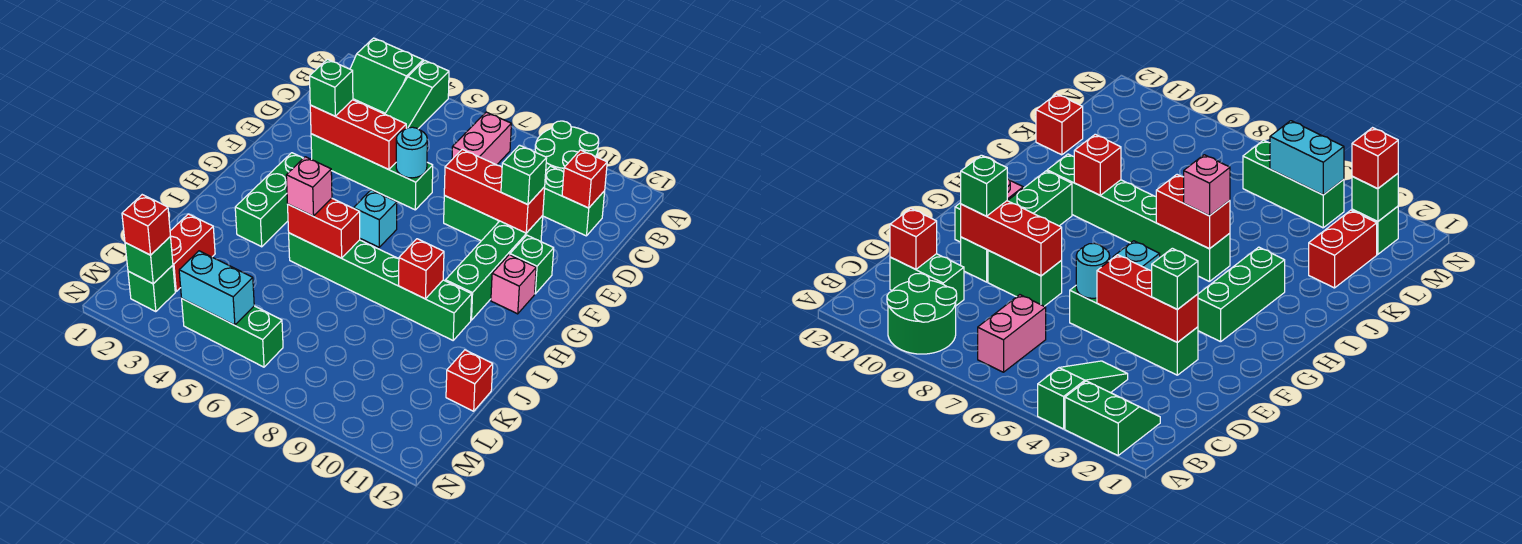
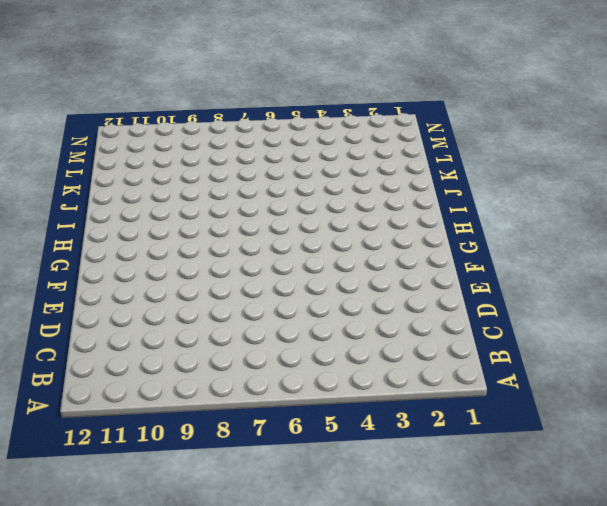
none -> green 2x2 slope [350,38,423,114]
none -> green 1x3 slope [385,60,449,129]
none -> green 2x2 round brick [535,121,599,172]

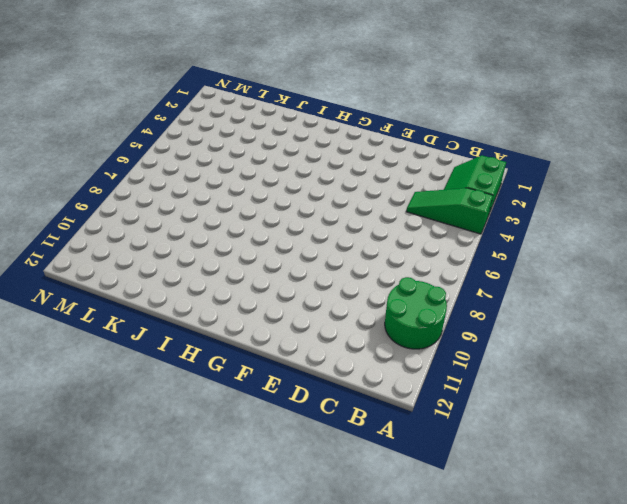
none -> pink 1x2 brick [452,112,511,165]
none -> green 1x2 brick [542,166,605,236]
none -> green 1x4 brick [311,134,433,210]

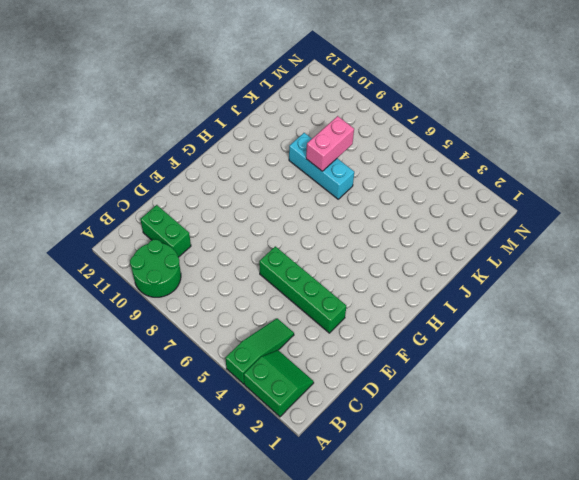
cyan 1x3 brick [289,133,354,199] -> none
pink 1x2 brick [306,116,354,171] -> pink 1x2 brick moved to [452,112,511,165]
none -> green 1x2 brick [444,196,499,241]
none -> green 1x4 brick [445,216,543,320]
none -> green 1x1 brick [510,235,554,294]

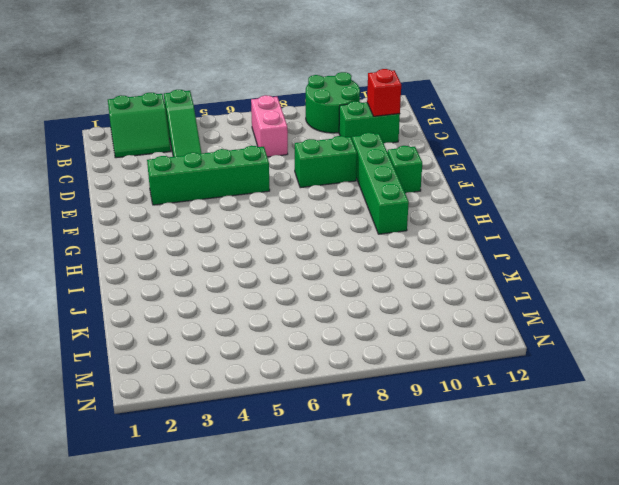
none -> green 1x3 brick [235,153,303,247]
none -> cyan 1x1 brick [354,190,397,247]
none -> pink 1x1 brick [491,255,536,314]

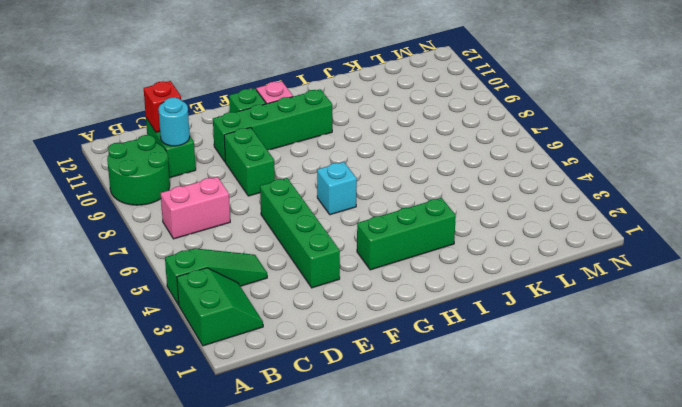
cyan 1x1 round brick [159,98,190,146] -> cyan 1x1 round brick moved to [396,127,427,178]
none -> green 1x6 brick [289,233,472,340]
none -> red 1x2 brick [170,214,215,291]
none -> red 1x1 brick [446,350,493,411]

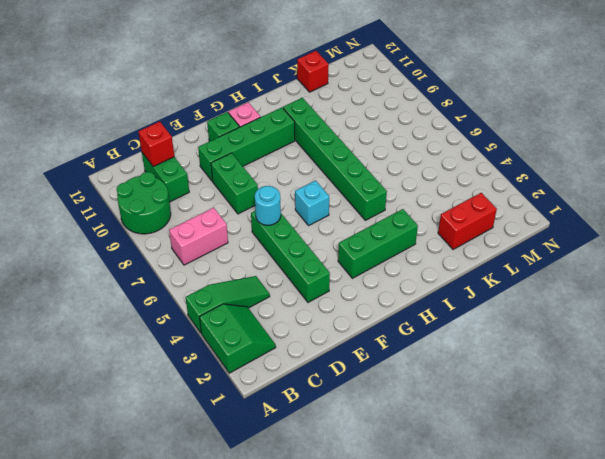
none -> green 1x1 brick [128,265,175,312]
none -> green 1x3 brick [182,299,283,367]
none -> red 1x3 brick [310,100,406,170]

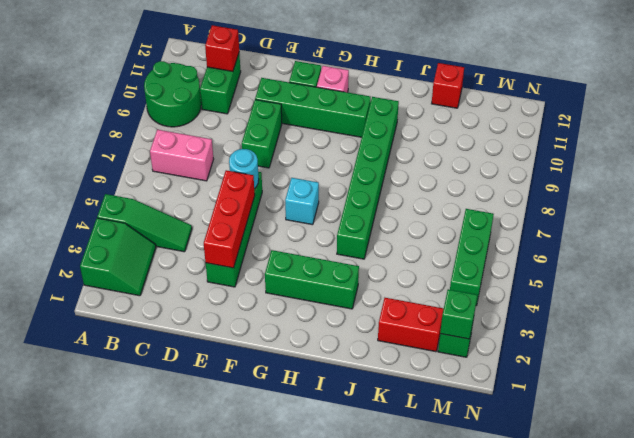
none -> red 1x3 brick [444,149,545,233]
none -> red 1x2 brick [288,198,360,258]
none -> red 1x1 brick [399,239,444,299]

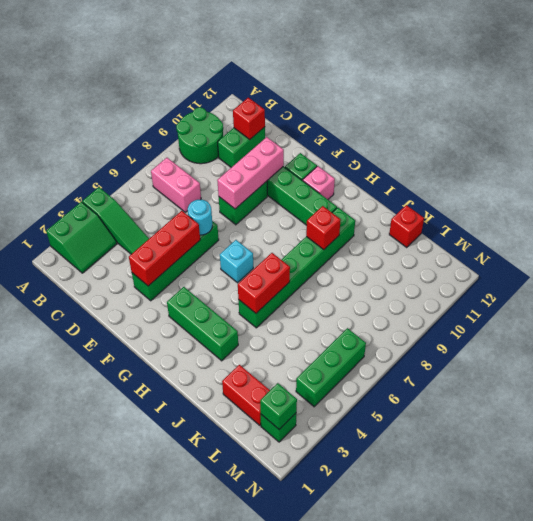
pink 1x3 brick [217,137,284,209] -> red 1x3 brick [444,149,545,233]
none -> cyan 1x2 brick [179,251,254,325]
none -> green 1x1 brick [310,59,353,116]
none -> green 1x1 brick [501,145,547,205]

